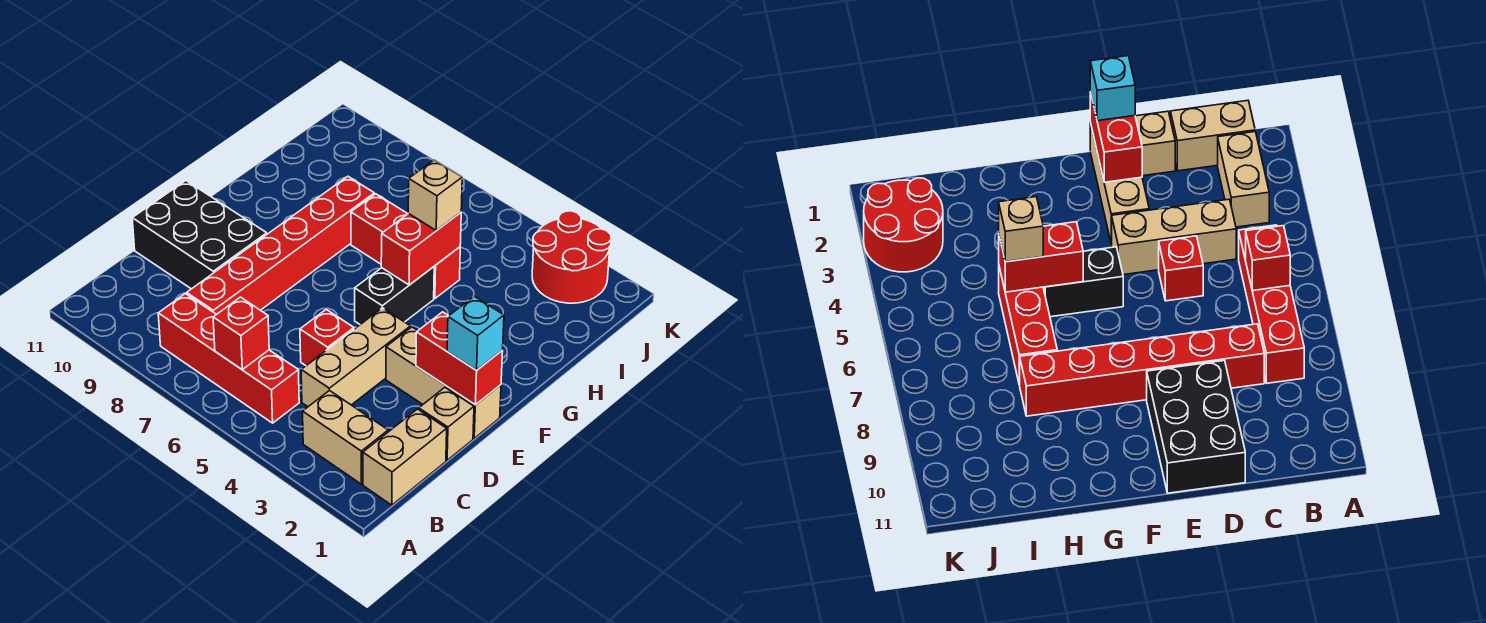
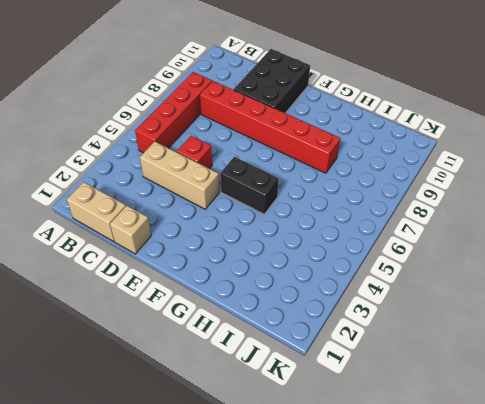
none -> tan 1x2 brick [303,390,388,484]
none -> tan 1x3 brick [386,327,501,438]
none -> red 1x3 brick [351,194,460,299]

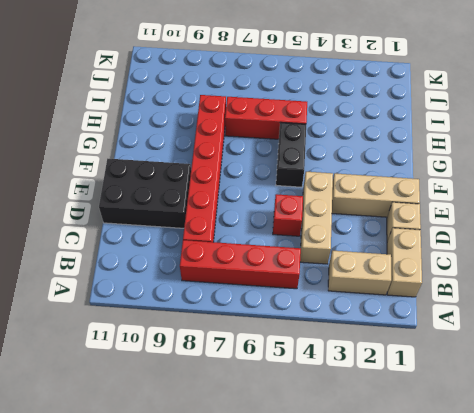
none -> red 2x2 round brick [532,211,611,303]
none -> red 1x1 brick [213,297,269,369]
none -> red 1x2 brick [416,312,503,405]

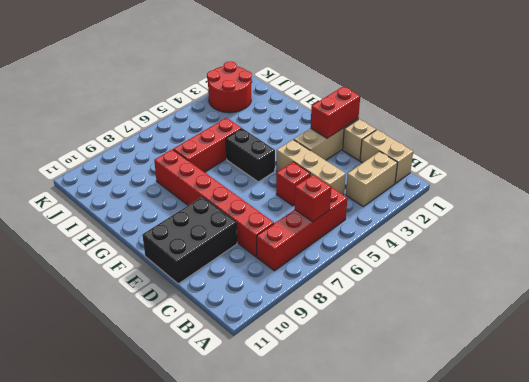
none -> red 1x2 brick [381,213,461,285]
none -> cyan 1x1 brick [447,296,504,370]
none -> tan 1x1 brick [408,160,462,231]

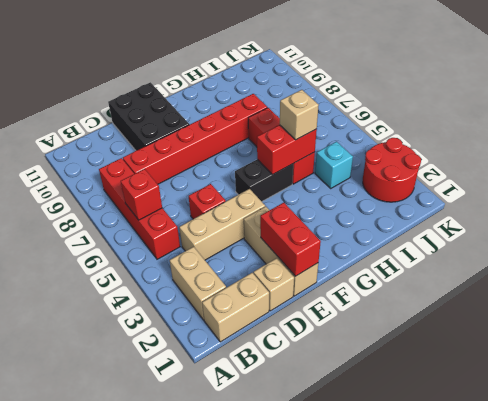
cyan 1x1 brick [315,142,353,188] -> cyan 1x1 brick moved to [447,296,504,370]

